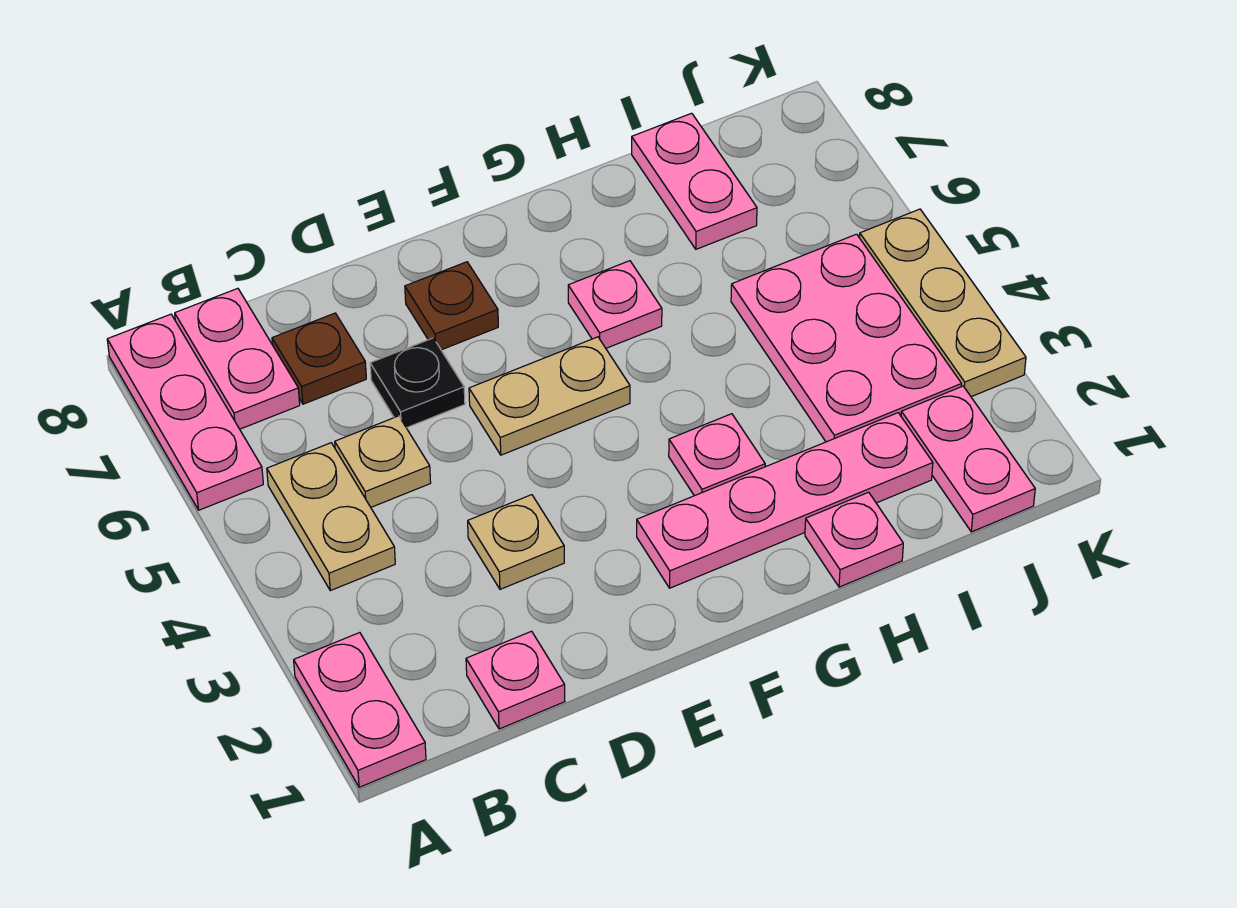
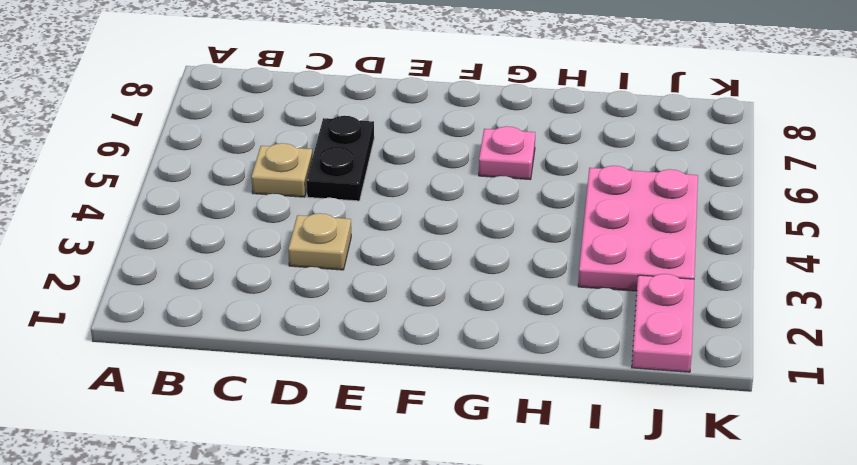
black 1x2 plate [307,116,374,201] -> black 1x1 plate [370,338,465,428]
none -> pink 1x2 plate [294,633,426,787]
none -> pink 1x3 plate [107,314,263,510]
none -> tan 1x2 plate [267,443,395,591]

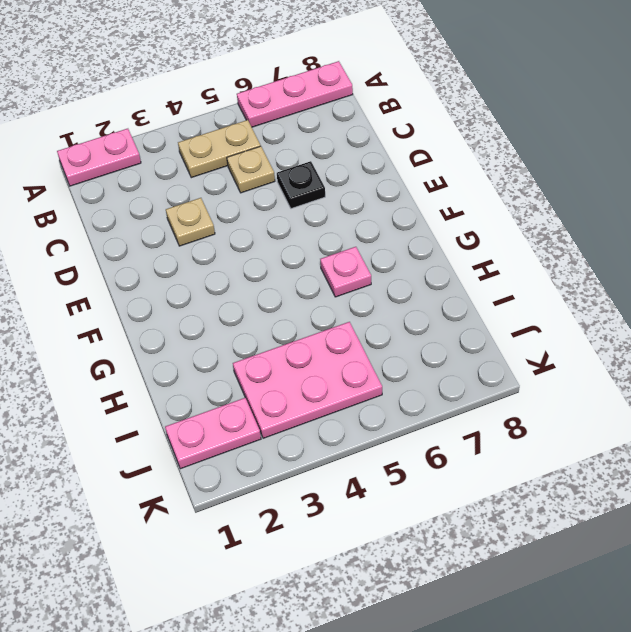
none -> pink 1x2 plate [175,288,300,429]
none -> pink 1x1 plate [466,631,565,729]
none -> brown 1x1 plate [272,313,366,404]

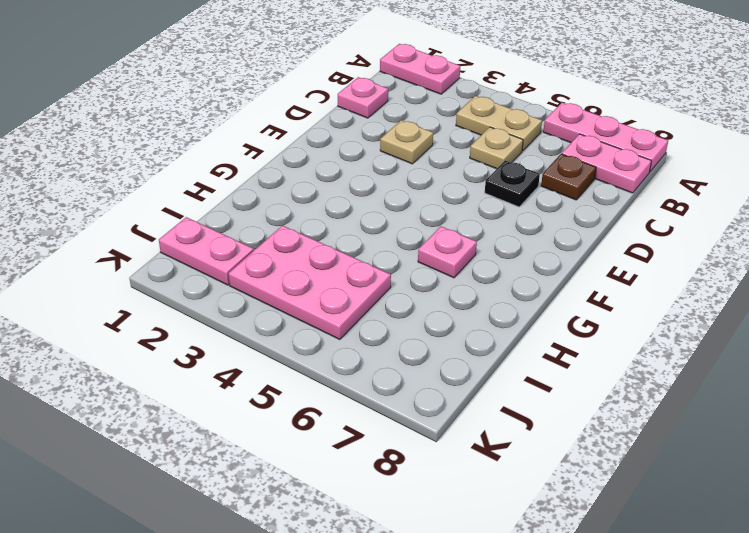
none -> tan 1x2 plate [469,337,630,455]
none -> brown 1x1 plate [405,262,498,350]
none -> pink 1x4 plate [637,413,933,588]

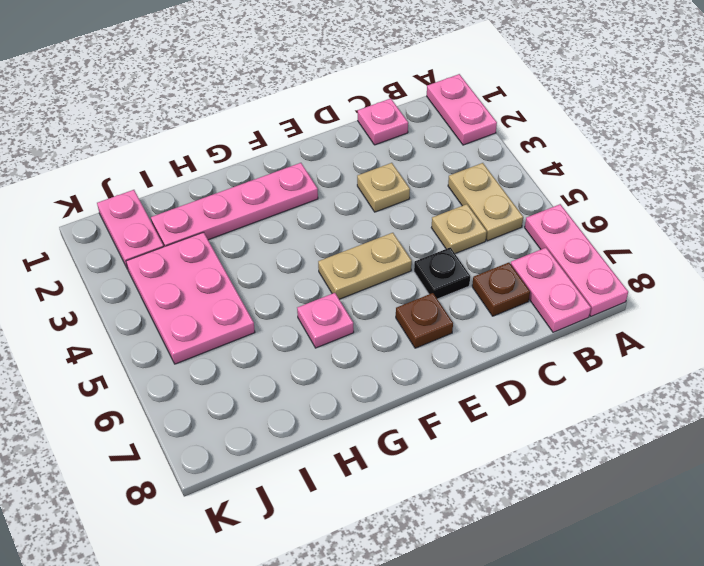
none -> pink 1x1 plate [669,414,765,496]
none -> pink 1x1 plate [805,492,903,587]
none -> pink 1x2 plate [632,113,757,249]

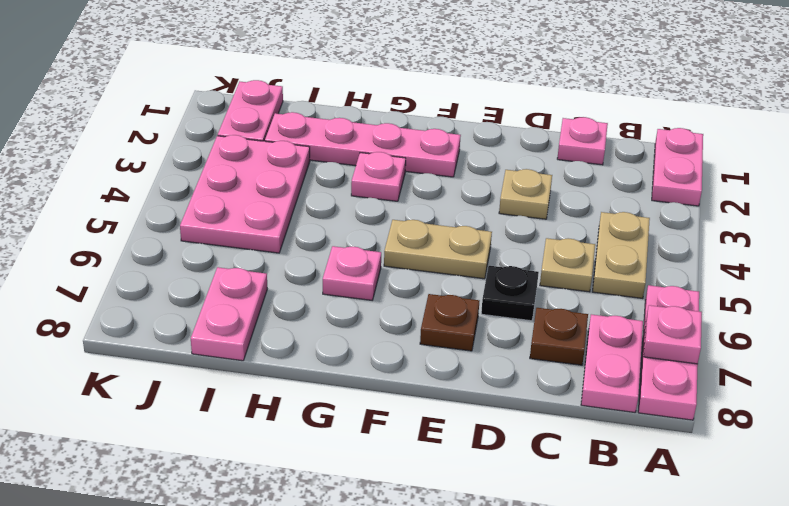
pink 1x1 plate [644,305,702,364] -> pink 1x1 plate moved to [805,492,903,587]
none -> tan 1x3 plate [860,209,1026,397]

